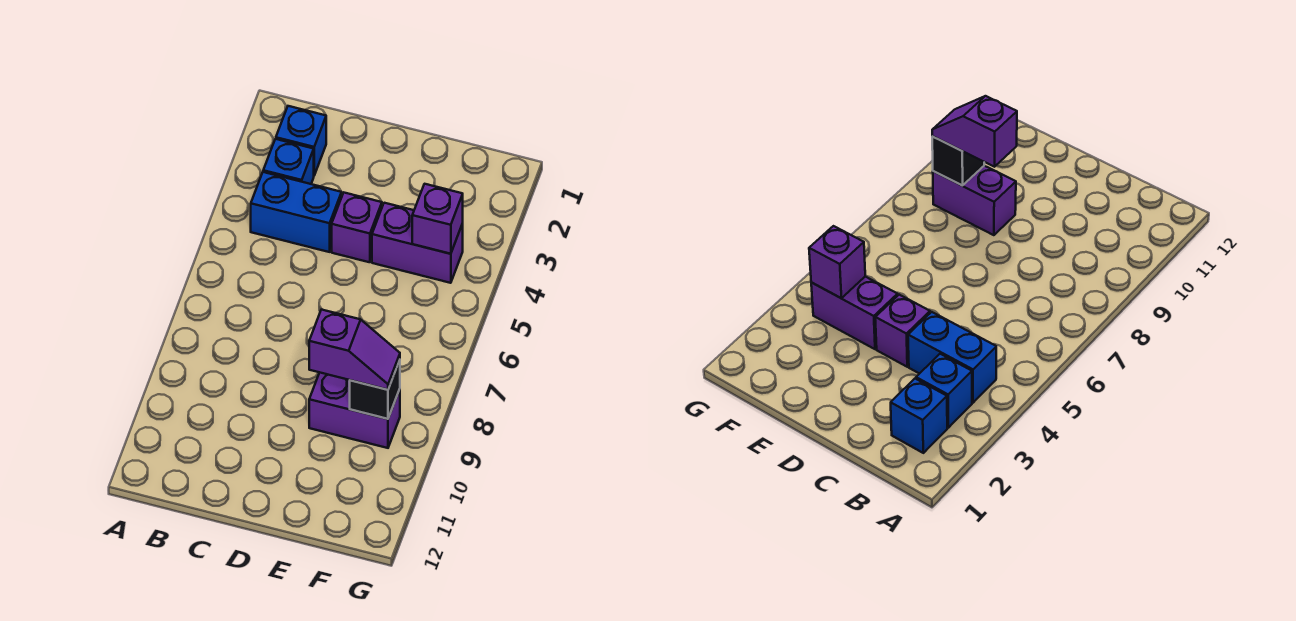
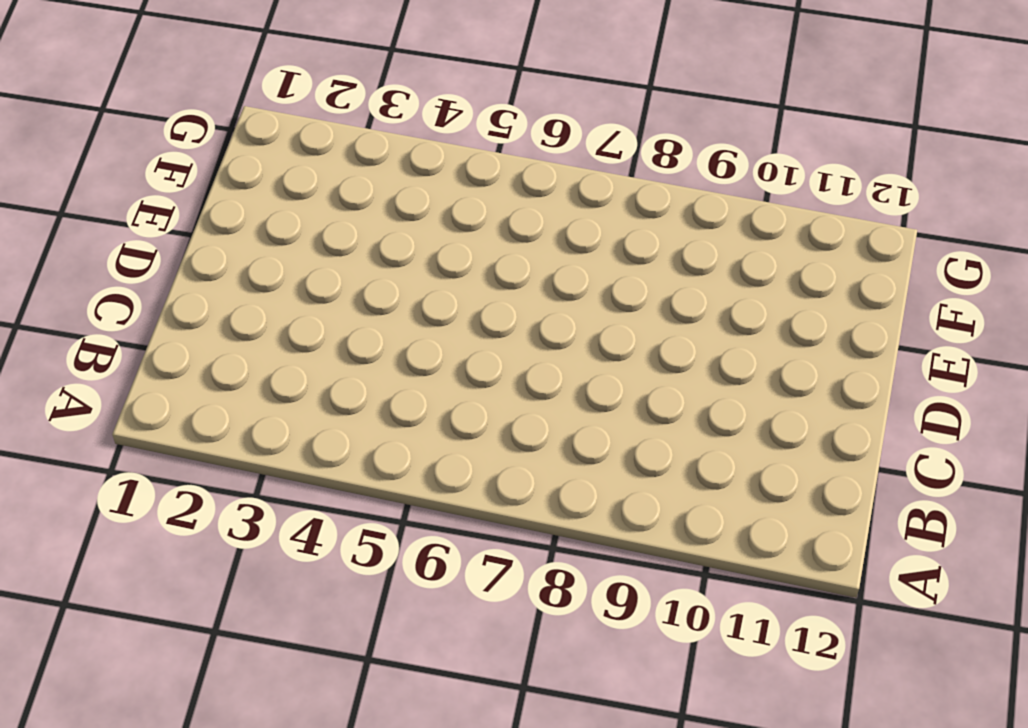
none -> blue 1x1 brick [276,106,326,175]
none -> blue 1x1 brick [263,139,314,184]

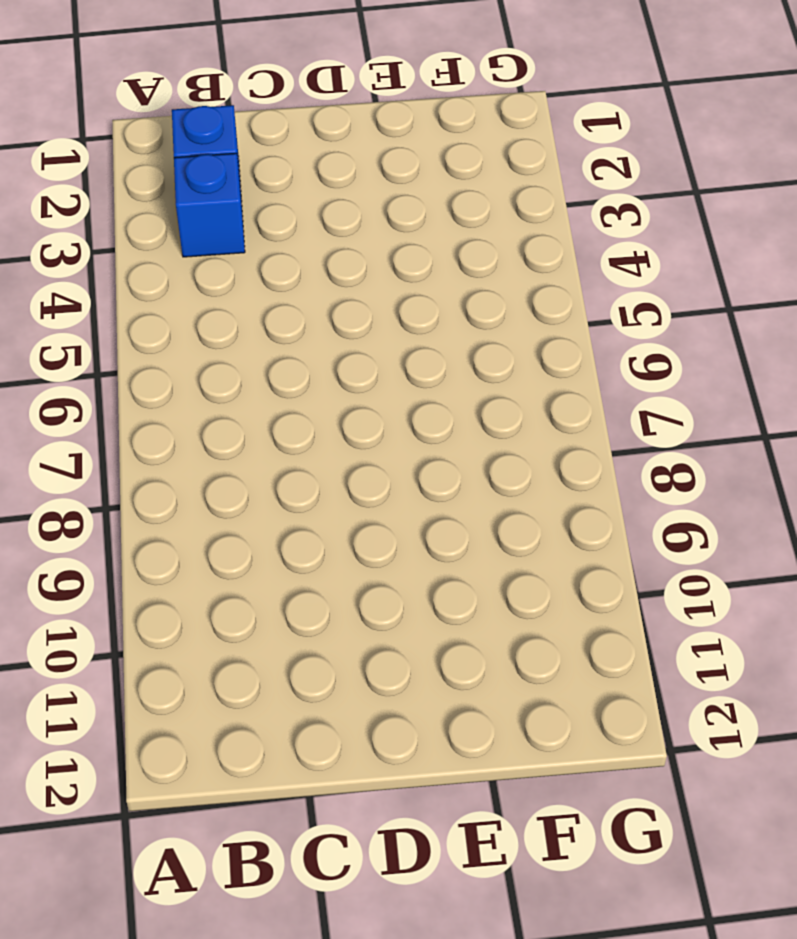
none -> blue 1x2 brick [251,172,342,252]
none -> purple 1x1 brick [332,193,382,262]

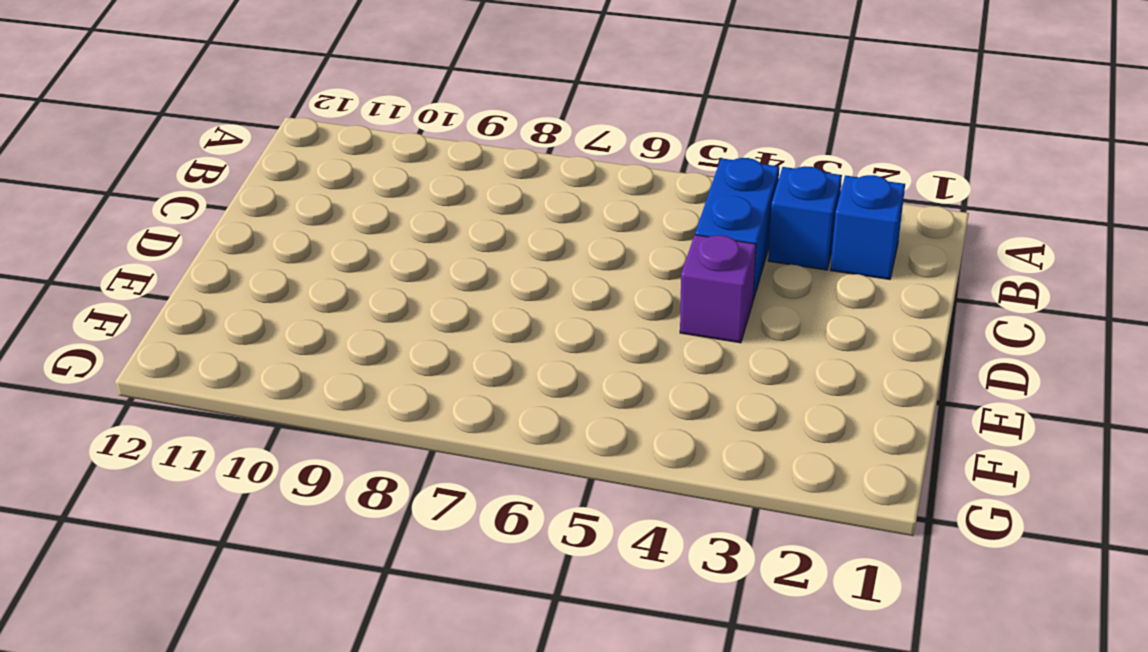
none -> purple 1x2 brick [372,203,463,283]
none -> purple 1x2 brick [309,372,400,448]

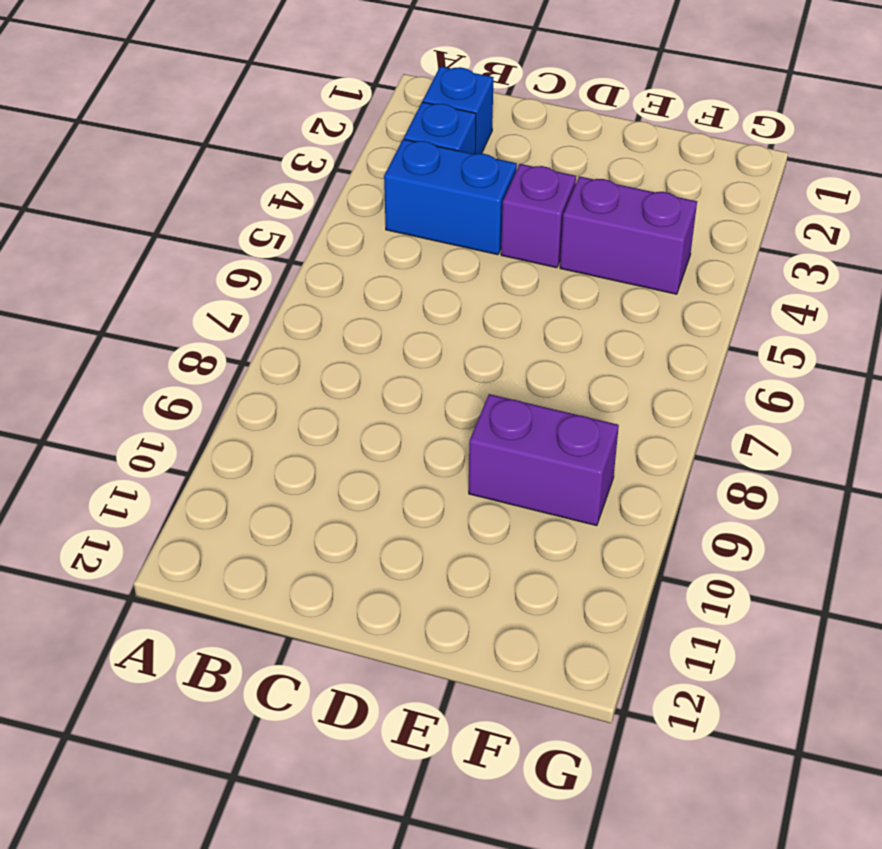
none -> purple 1x1 brick [412,184,463,254]
none -> black 1x1 brick [350,360,400,419]

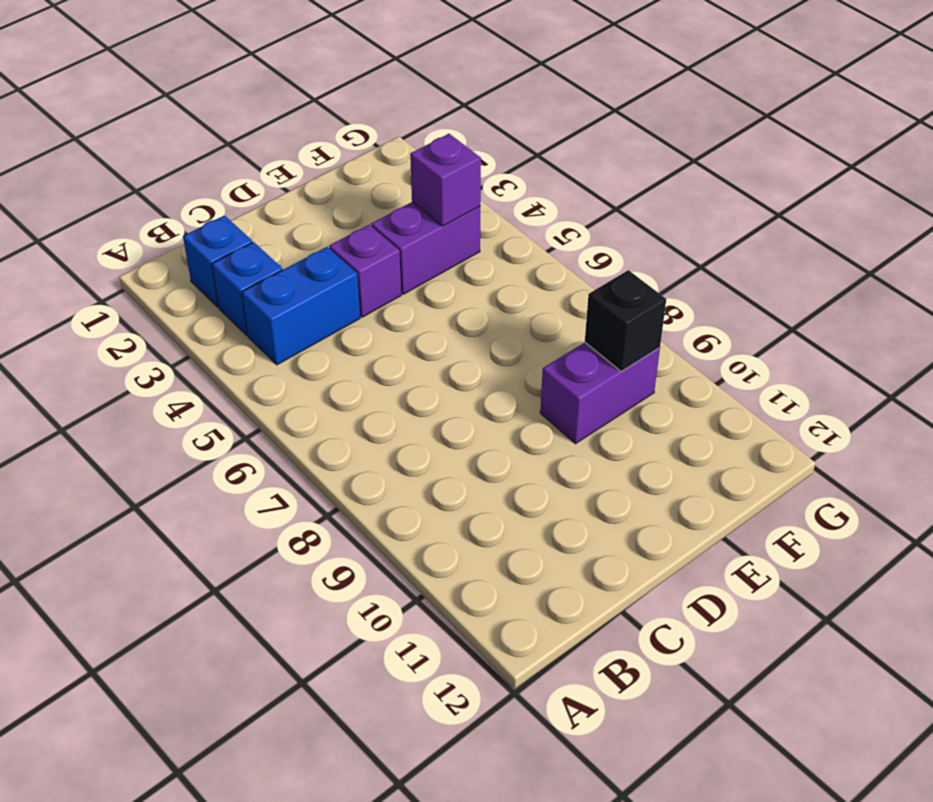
none -> purple 1x2 slope [309,309,400,390]

